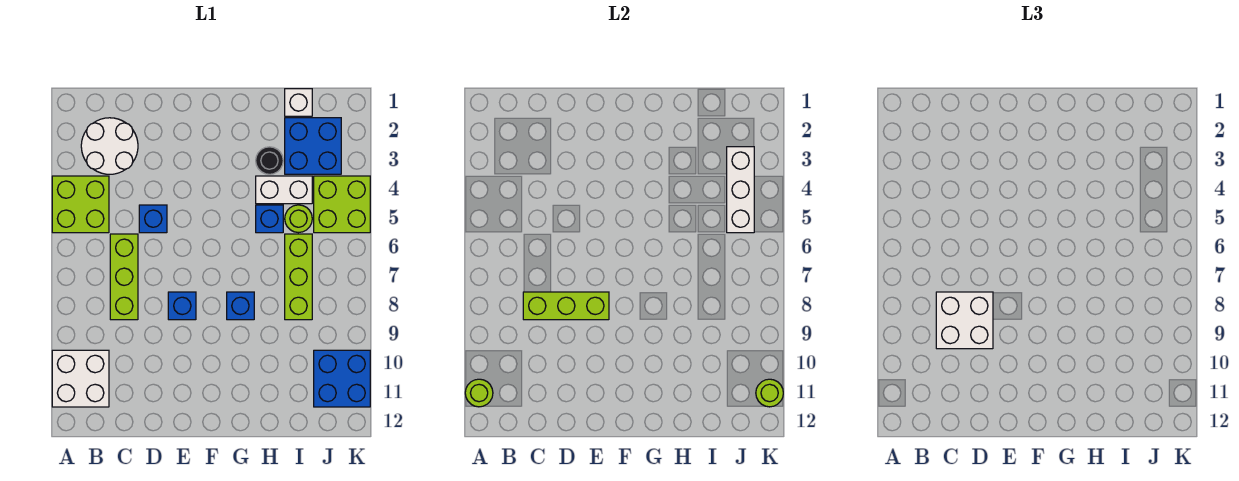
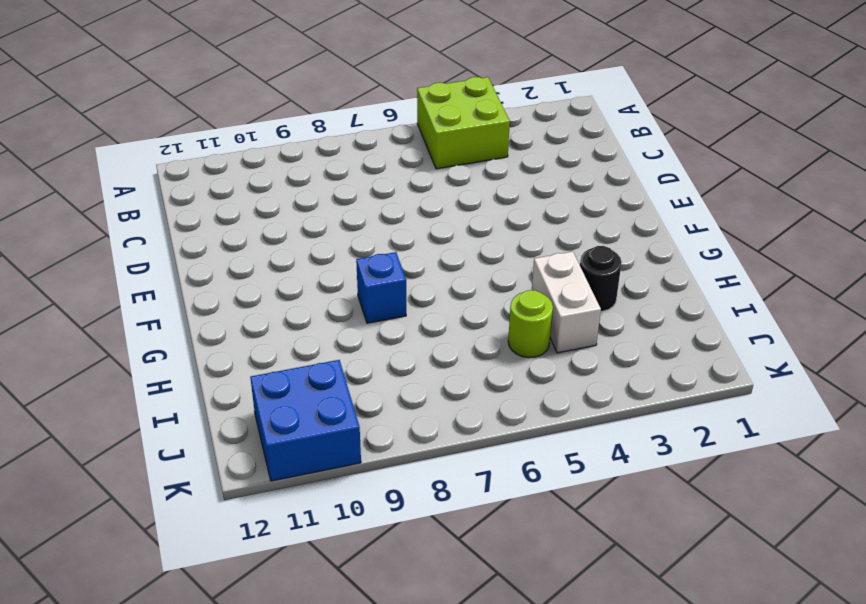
none -> white 2x2 brick [52,350,109,407]
none -> white 2x2 round brick [81,118,138,174]
none -> lime 1x3 brick [110,234,138,320]

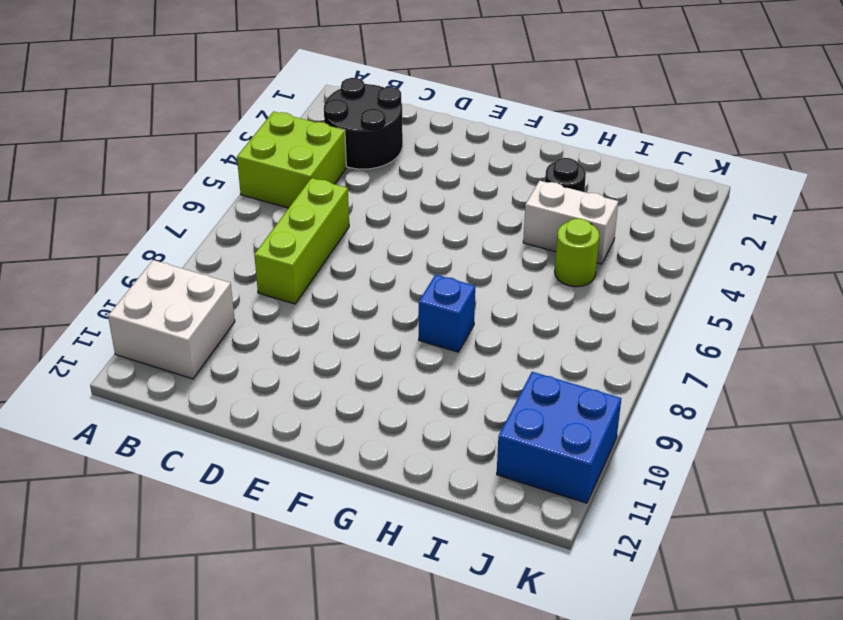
black 2x2 round brick [324,78,403,169] -> white 2x2 round brick [81,118,138,174]
none -> blue 1x1 brick [139,205,167,233]
none -> blue 1x1 brick [168,292,196,320]
none -> blue 1x1 brick [256,205,283,233]

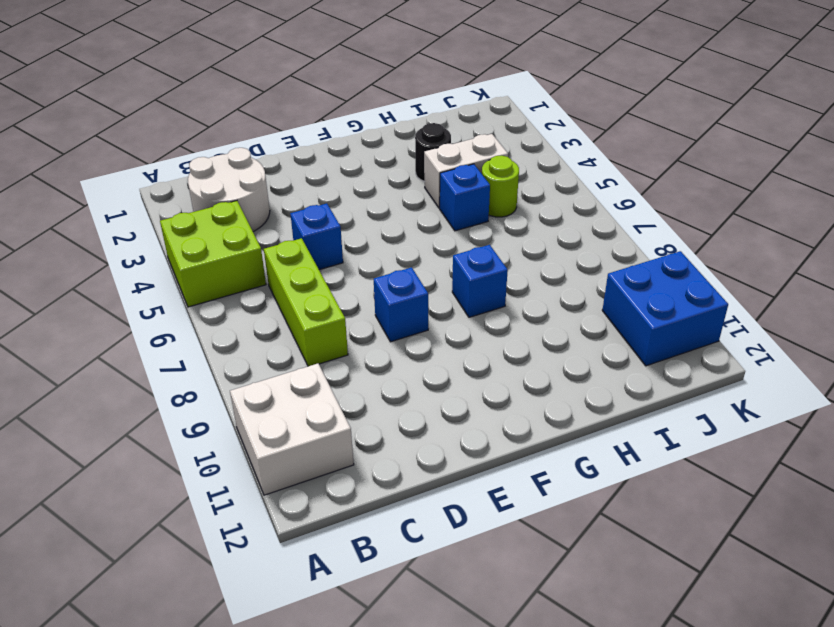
none -> white 1x1 brick [285,89,312,116]
none -> blue 2x2 brick [285,118,341,174]
none -> lime 1x3 brick [285,234,312,320]

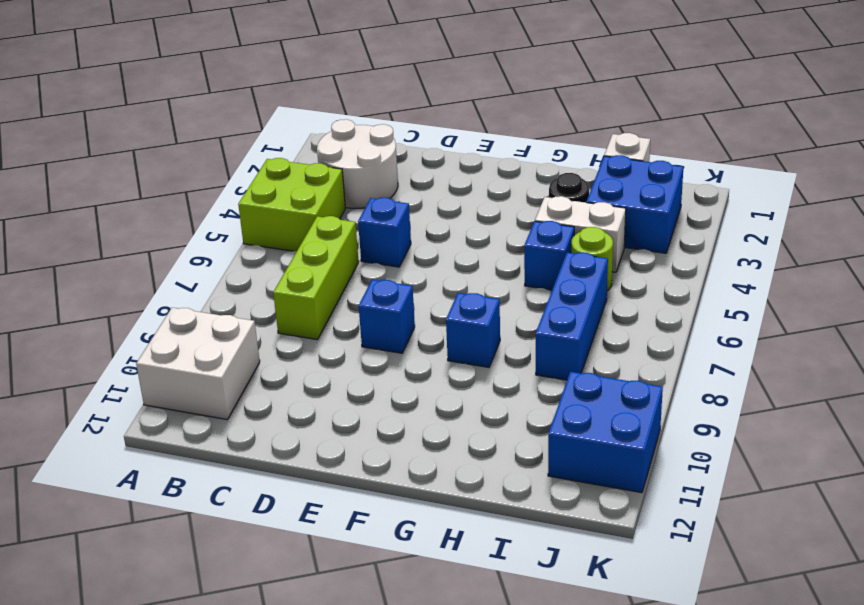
blue 1x3 brick [536,253,608,380] -> lime 1x3 brick [285,234,312,320]
none -> lime 2x2 brick [314,176,370,233]
none -> lime 1x1 round brick [465,379,493,407]
none -> lime 1x3 brick [523,292,609,320]

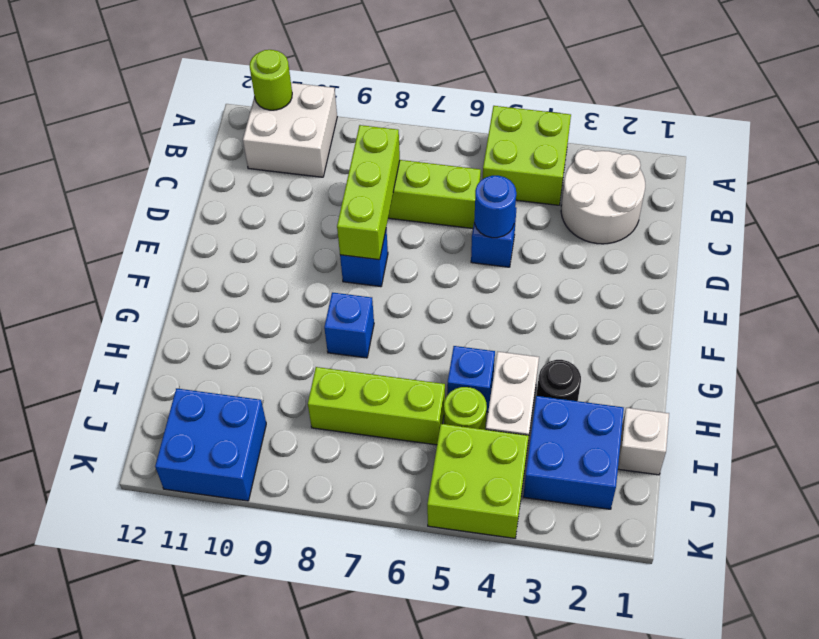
blue 1x1 round brick [475,176,516,238] -> none
none -> white 1x3 brick [727,147,754,233]
none -> lime 1x1 round brick [756,379,783,407]
none -> white 2x2 brick [936,292,993,349]

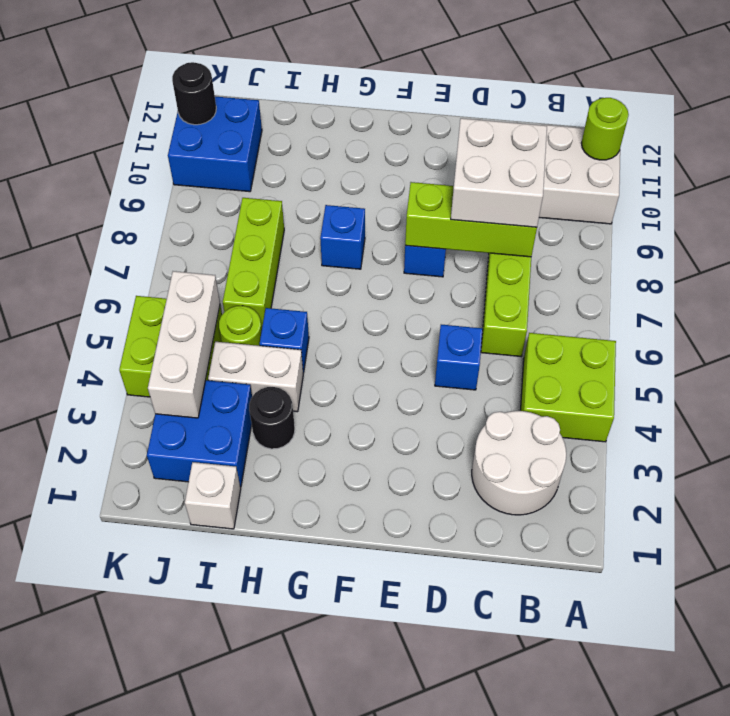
black 1x1 round brick [172,62,216,125] -> lime 1x1 round brick [756,379,783,407]

